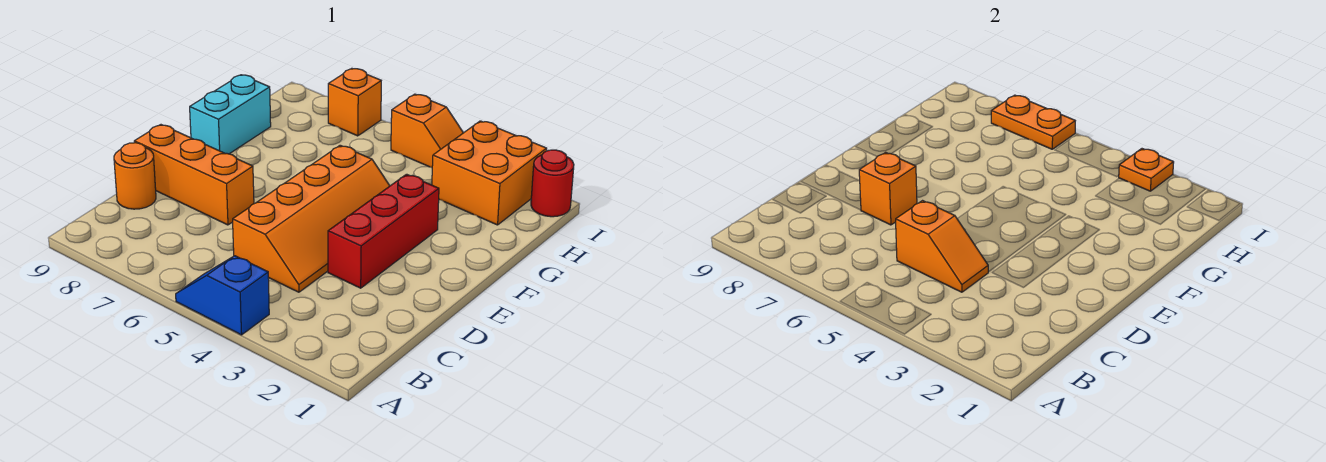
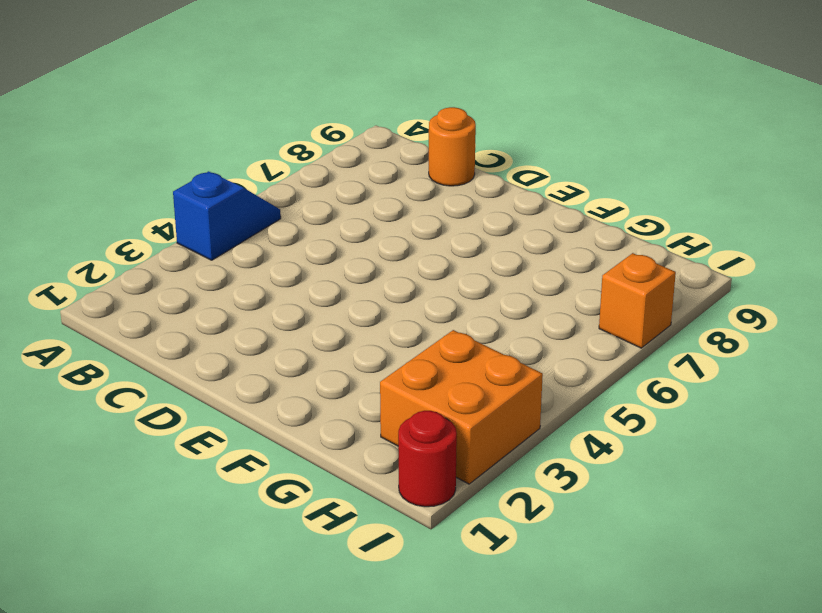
none -> orange 2x4 slope [233,145,390,292]
none -> red 1x3 brick [328,174,439,288]
none -> orange 1x3 brick [134,125,254,225]

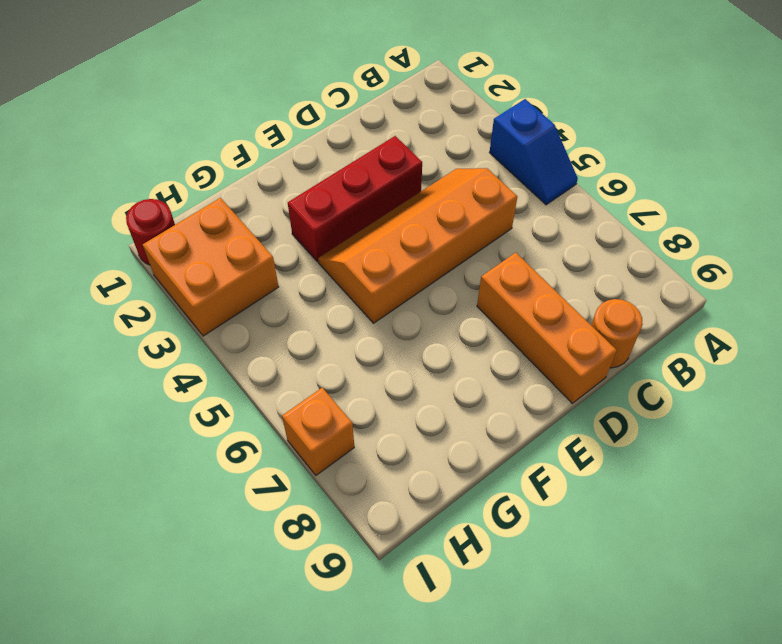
none -> cyan 1x2 brick [190,75,271,154]
none -> orange 1x2 slope [391,94,463,167]
none -> orange 1x2 slope [896,201,988,292]

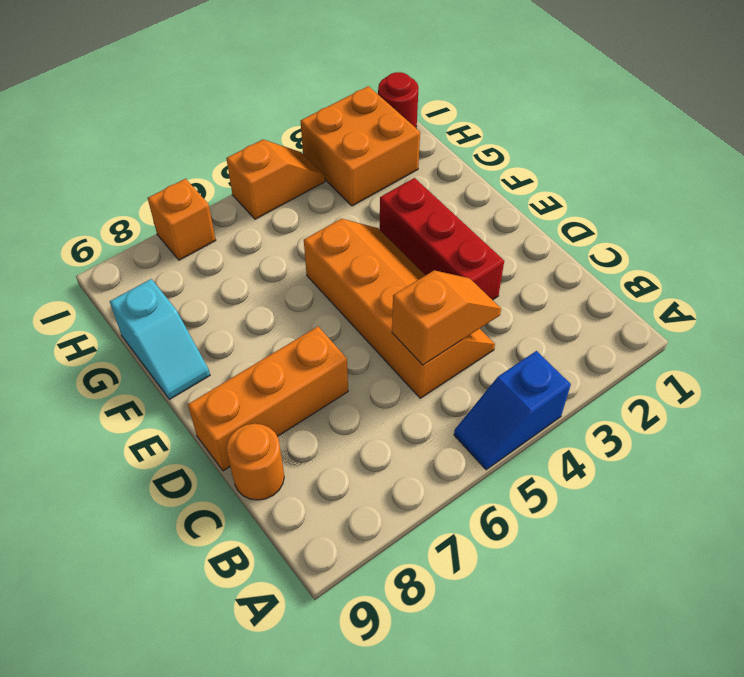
cyan 1x2 slope [110,279,210,399] -> cyan 1x2 brick [190,75,271,154]
none -> orange 1x1 brick [859,152,917,225]
none -> orange 1x1 plate [1118,149,1174,191]
none -> orange 1x2 plate [991,95,1075,149]

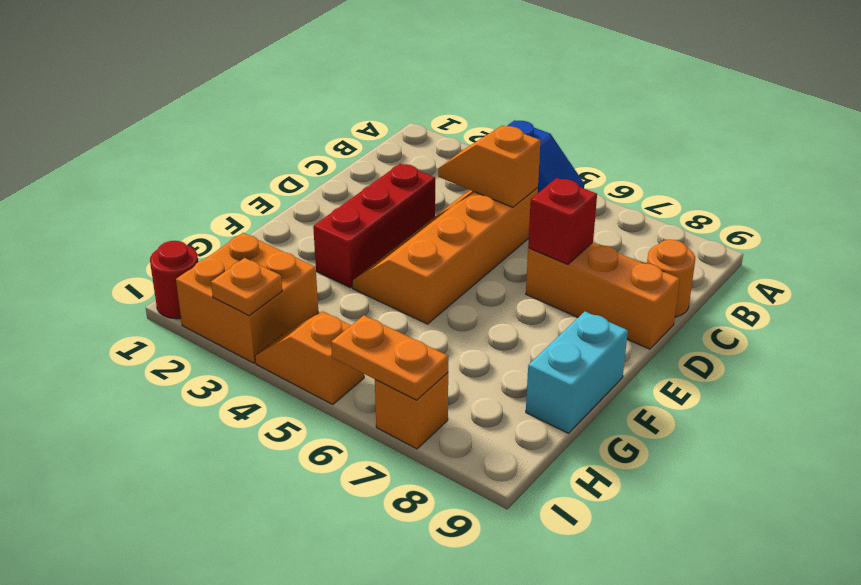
red 1x1 brick [528,178,597,264] -> orange 1x1 brick [859,152,917,225]

